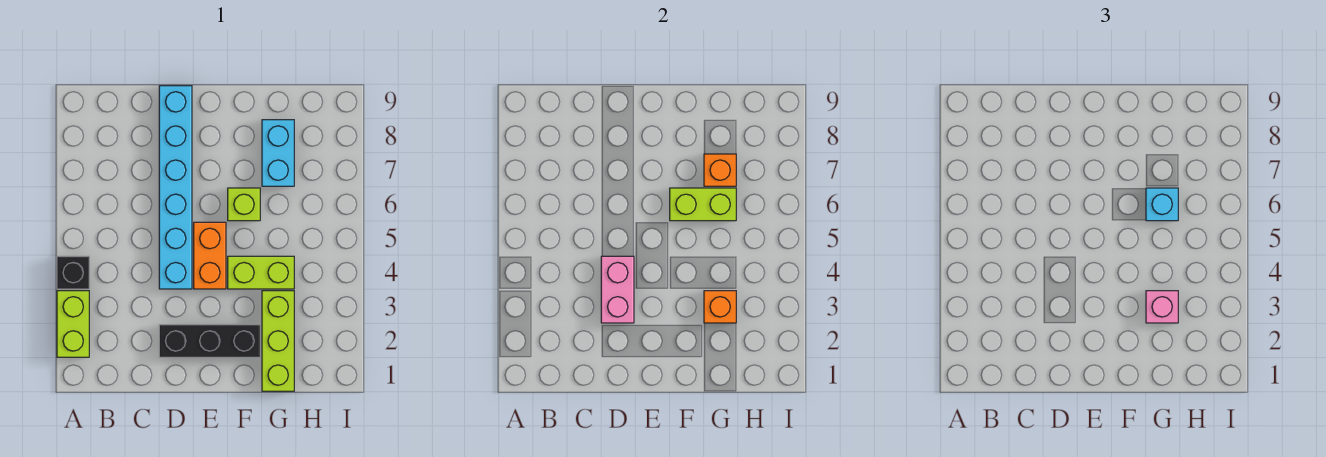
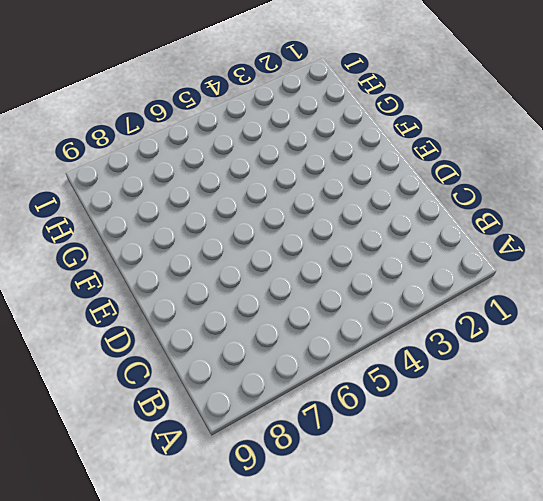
none -> lime 1x2 brick [57,291,89,357]
none -> black 1x1 brick [57,256,89,289]
none -> black 1x3 brick [159,325,260,357]

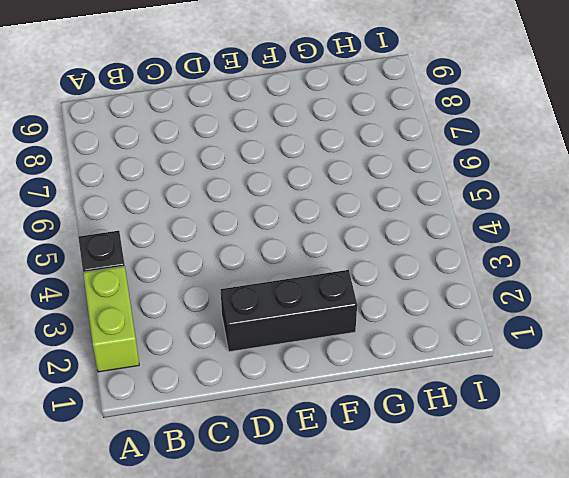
none -> cyan 1x6 brick [159,86,192,289]
none -> orange 1x2 brick [194,222,226,289]
none -> lime 1x2 brick [228,256,294,289]

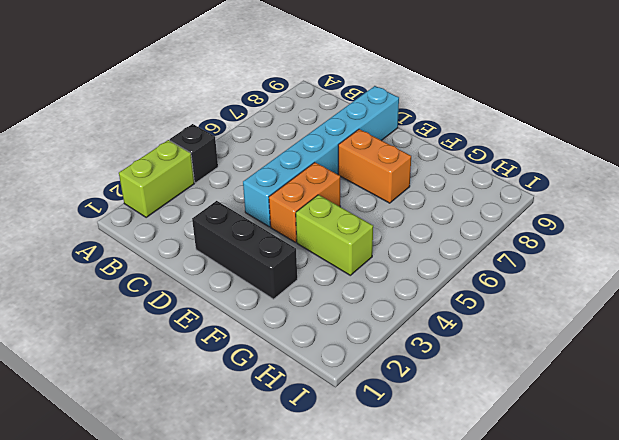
orange 1x2 brick [338,129,411,203] -> none
none -> lime 1x1 brick [228,188,260,221]
none -> lime 1x3 brick [262,291,294,391]
none -> cyan 1x2 brick [262,120,294,186]

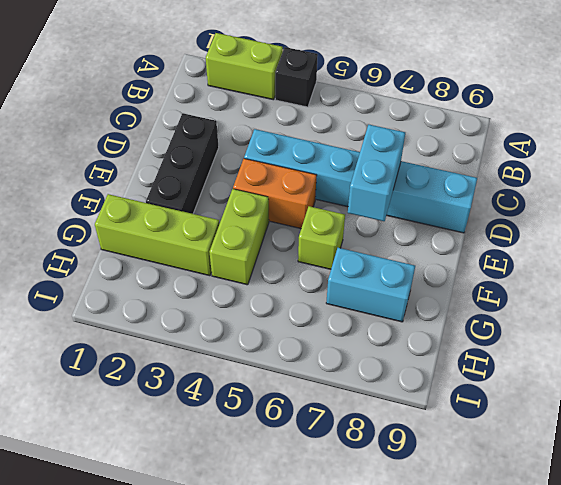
cyan 1x2 brick [348,125,405,221] -> none
none -> pink 1x2 brick [601,256,634,323]
none -> lime 1x2 brick [670,188,736,221]
none -> orange 1x1 brick [704,291,736,323]

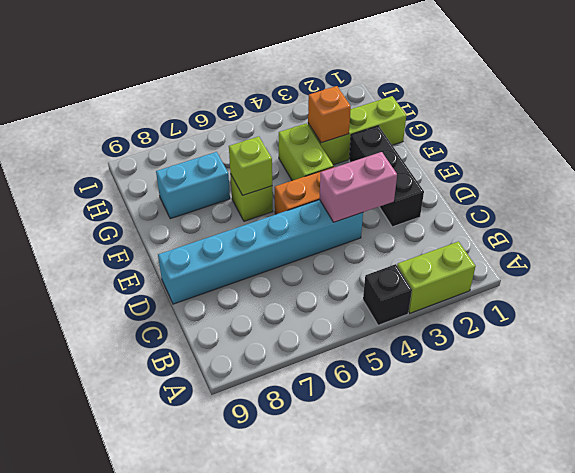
lime 1x1 brick [229,137,272,195] -> lime 1x2 brick [670,188,736,221]
none -> orange 1x1 brick [704,154,736,186]
none -> pink 1x1 brick [1146,291,1178,323]
none -> cyan 1x1 brick [1146,188,1178,221]

